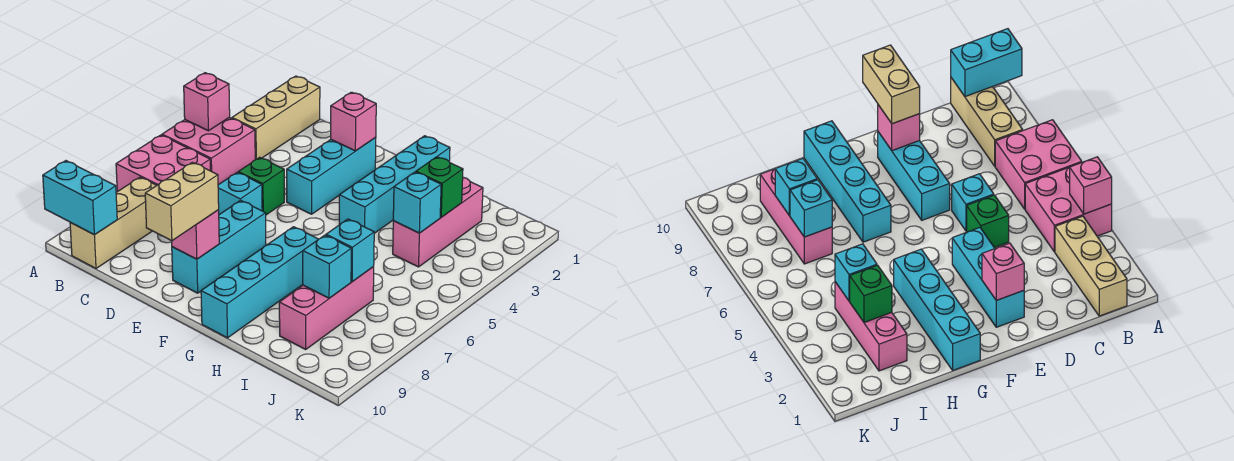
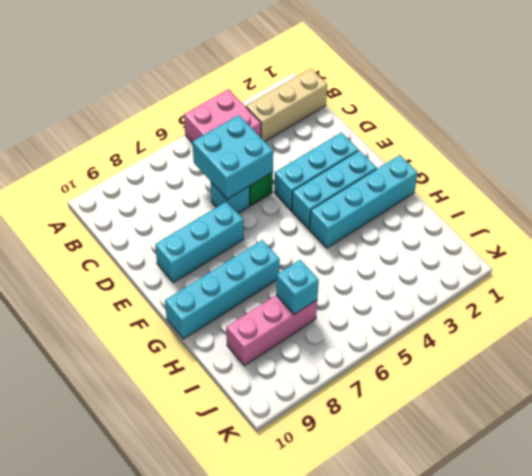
cyan 2x2 brick [193,115,273,199] -> none
cyan 1x3 brick [292,150,377,229] -> none
none -> pink 2x2 brick [116,135,211,192]
none -> tan 1x3 brick [70,177,157,268]
none -> pink 1x3 brick [393,177,483,267]

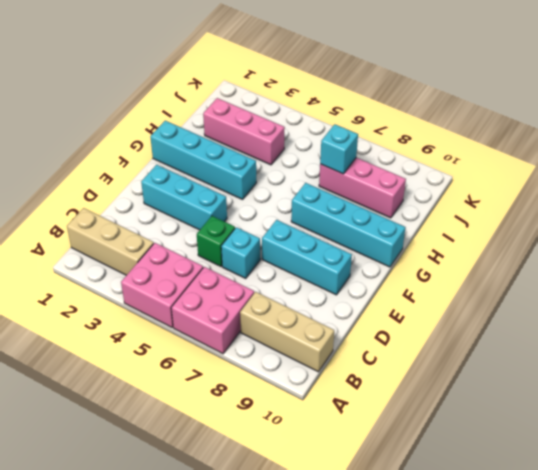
none -> pink 1x1 brick [184,73,230,131]
none -> cyan 1x2 brick [43,161,117,235]
none -> pink 1x1 brick [331,92,376,151]

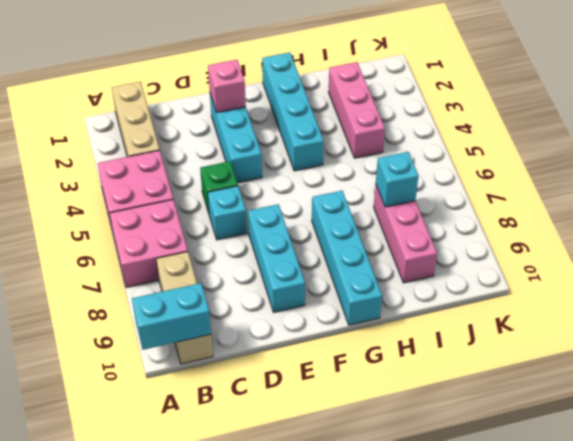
none -> pink 1x1 brick [184,73,230,131]
none -> pink 1x1 brick [172,210,219,259]
none -> green 1x1 brick [416,157,463,217]

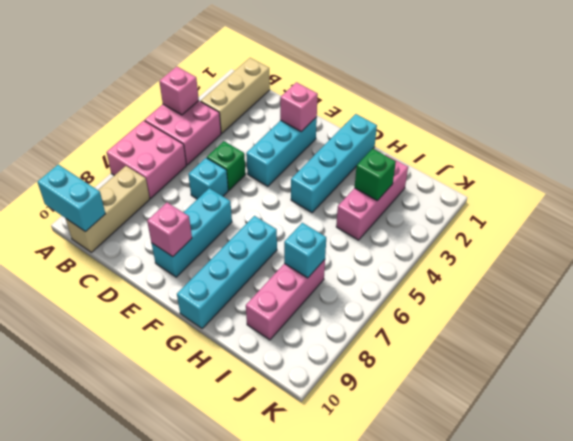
none -> cyan 1x1 brick [393,172,441,233]
none -> cyan 1x1 brick [303,235,351,298]
none -> tan 1x2 brick [145,162,219,241]

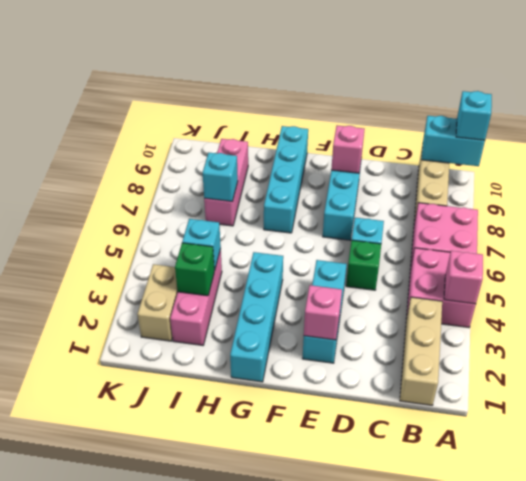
cyan 1x1 brick [456,91,492,140] -> cyan 1x1 brick moved to [303,235,351,298]
tan 1x2 brick [138,264,178,341] -> tan 1x2 brick moved to [145,162,219,241]

